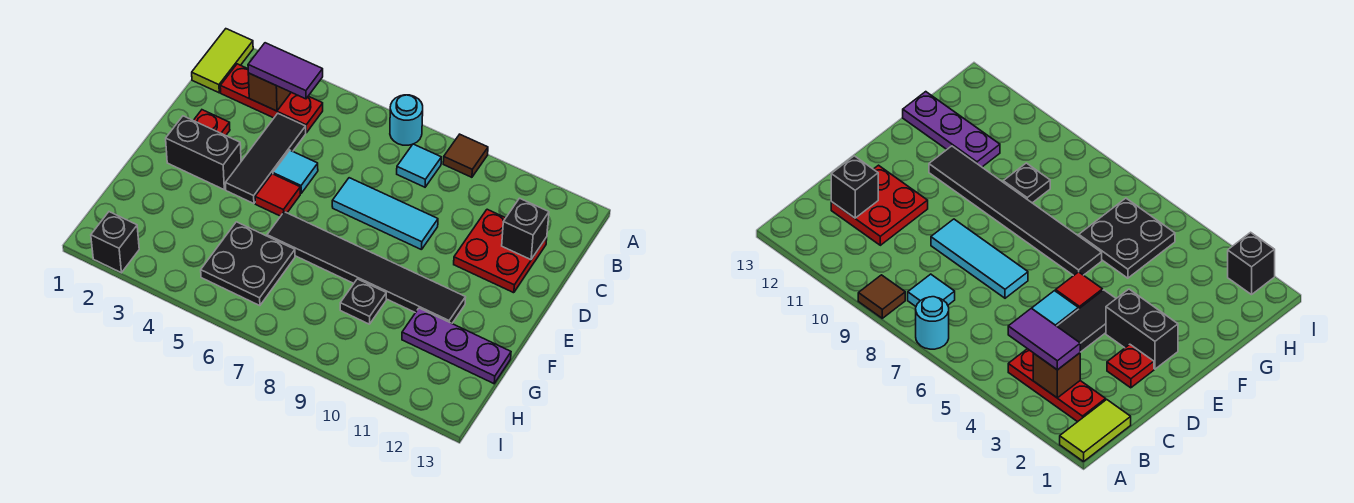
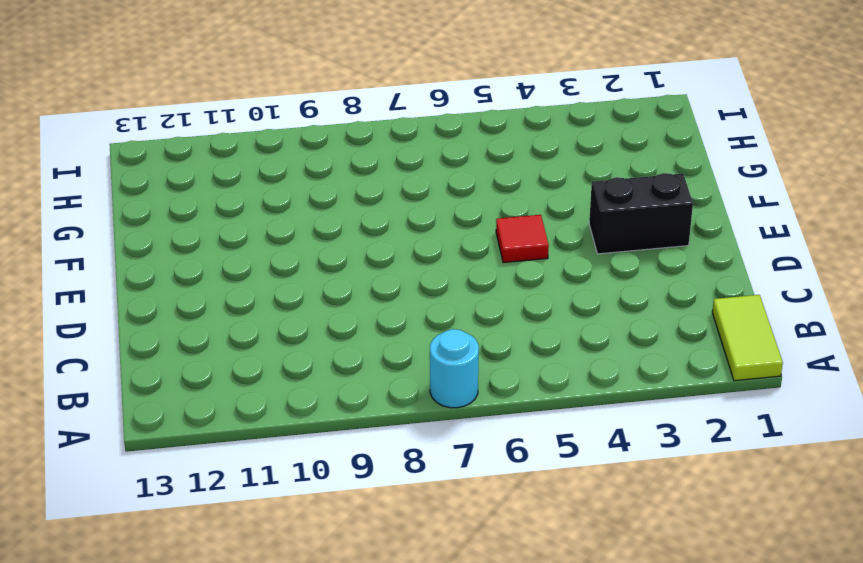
none -> brown 1x1 tile [443,134,488,177]
none -> red 1x3 plate [220,64,323,133]
none -> cyan 1x1 tile [397,144,441,187]

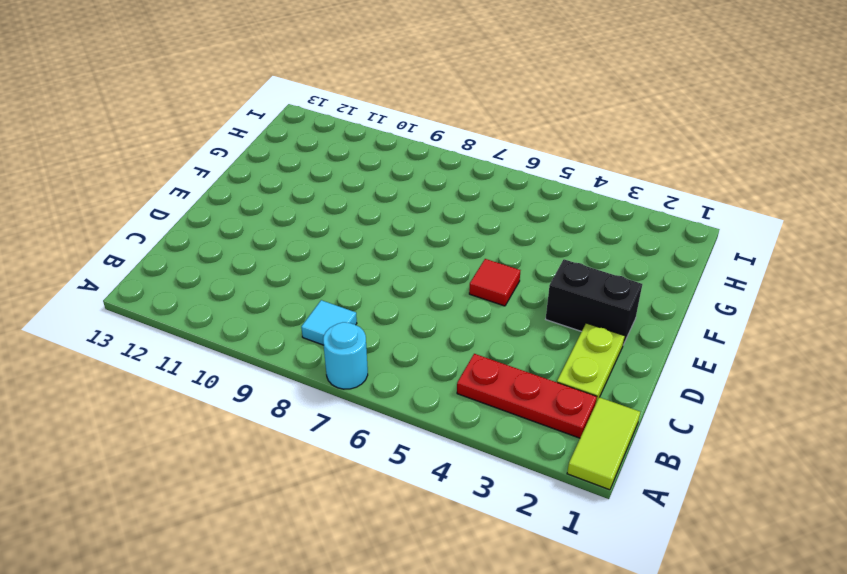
lime 1x2 plate [557,323,625,402] -> red 1x1 plate [193,110,230,136]
none -> brown 1x1 tile [443,134,488,177]
none -> black 1x3 tile [226,113,306,204]
none -> red 2x2 plate [454,209,547,293]

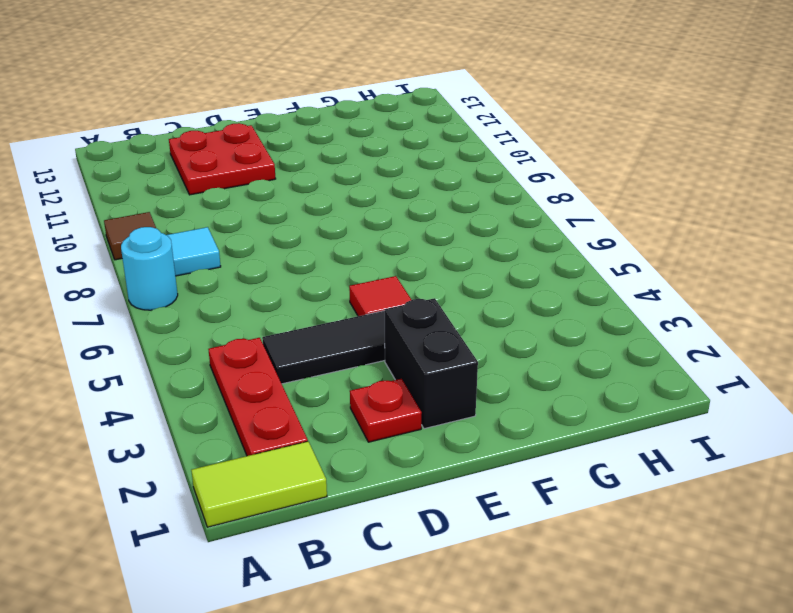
none -> cyan 1x1 tile [273,150,318,193]
none -> cyan 1x3 tile [332,178,438,250]
none -> black 1x6 tile [267,212,466,323]

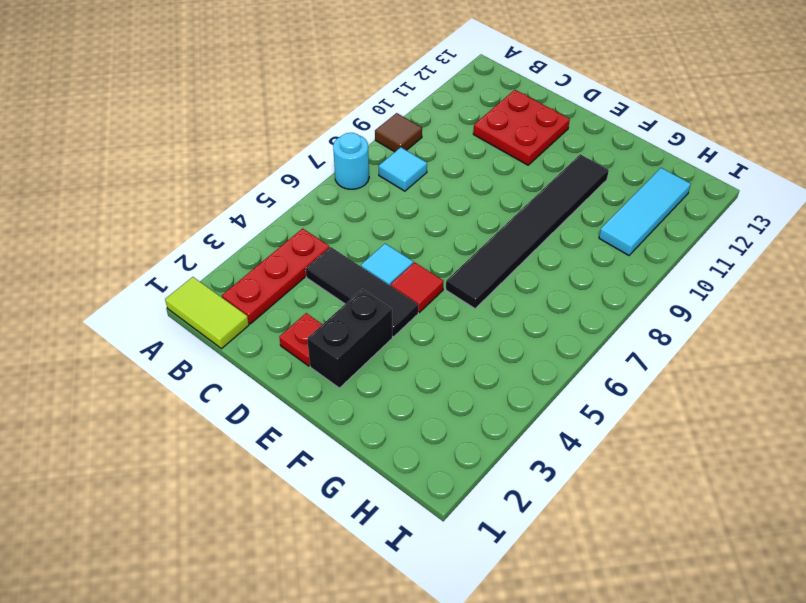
cyan 1x3 tile [599,168,691,255] -> cyan 1x3 tile moved to [332,178,438,250]
none -> black 2x2 plate [201,222,295,306]
none -> black 1x1 plate [340,279,386,324]
none -> purple 1x3 plate [402,308,511,384]

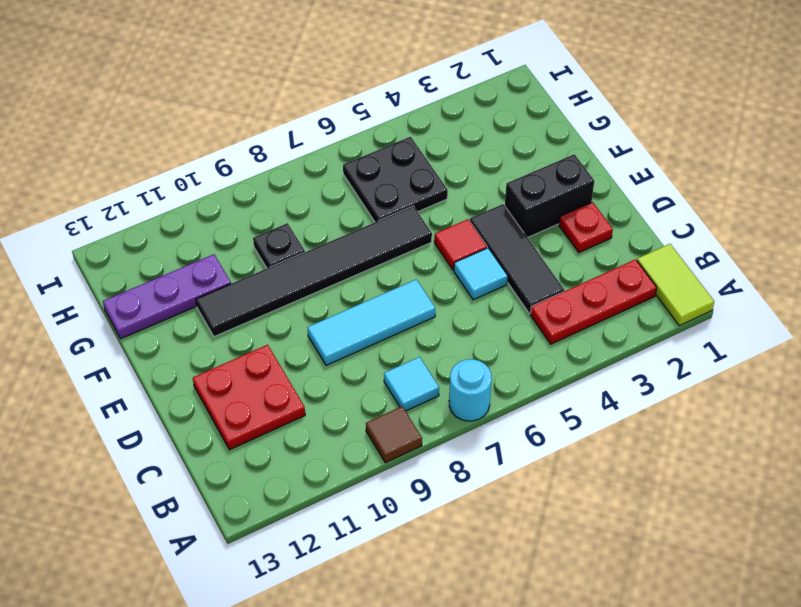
none -> black 1x1 brick [91,212,139,273]
none -> brown 1x1 brick [248,73,291,111]
none -> black 1x1 brick [502,198,549,260]

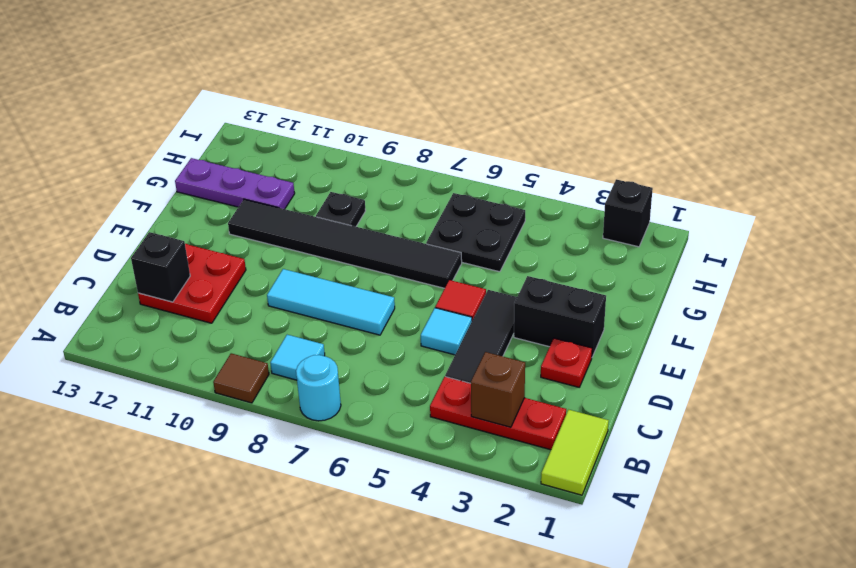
none -> purple 1x2 tile [248,43,323,99]

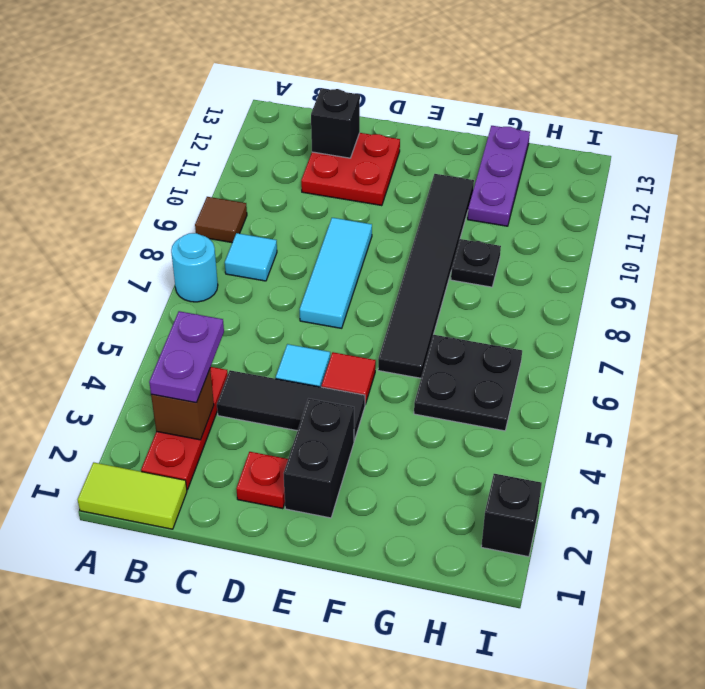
purple 1x2 plate [149,311,224,403] -> purple 1x2 tile [248,43,323,99]

